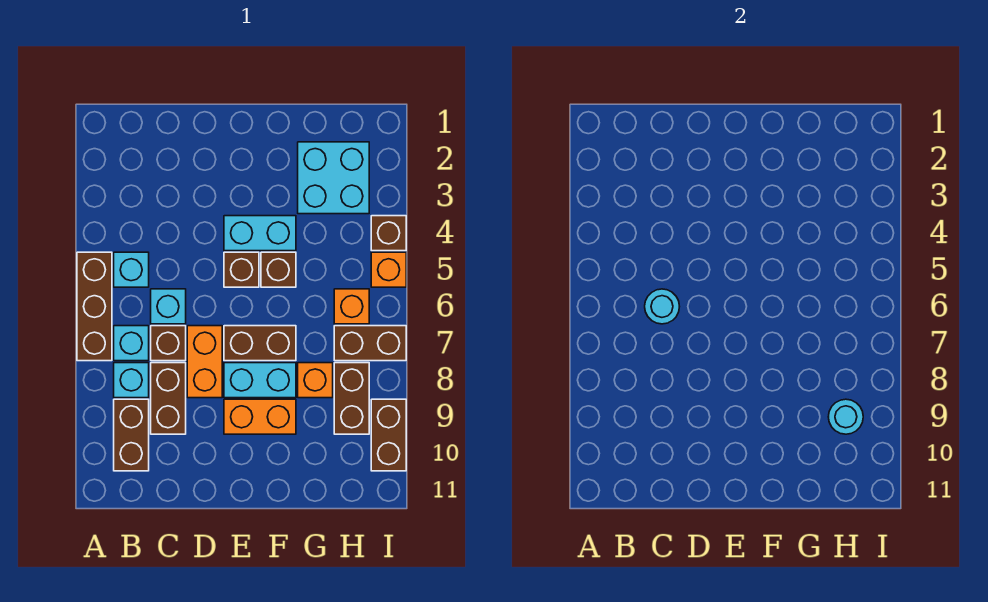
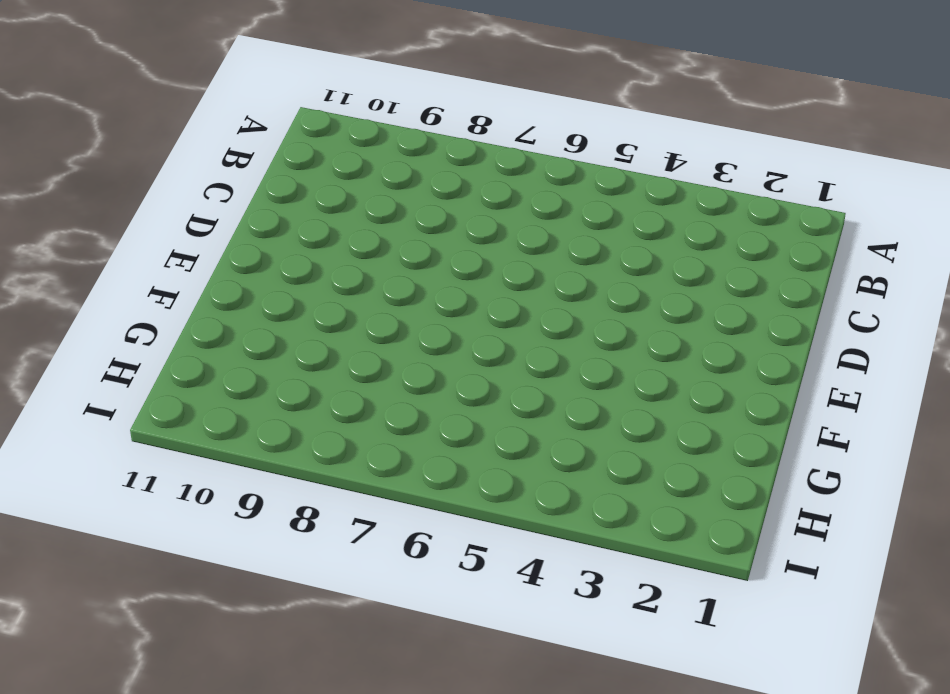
none -> brown 1x3 brick [77,252,112,361]
none -> cyan 1x1 brick [114,252,149,287]
none -> cyan 1x1 brick [114,326,149,361]

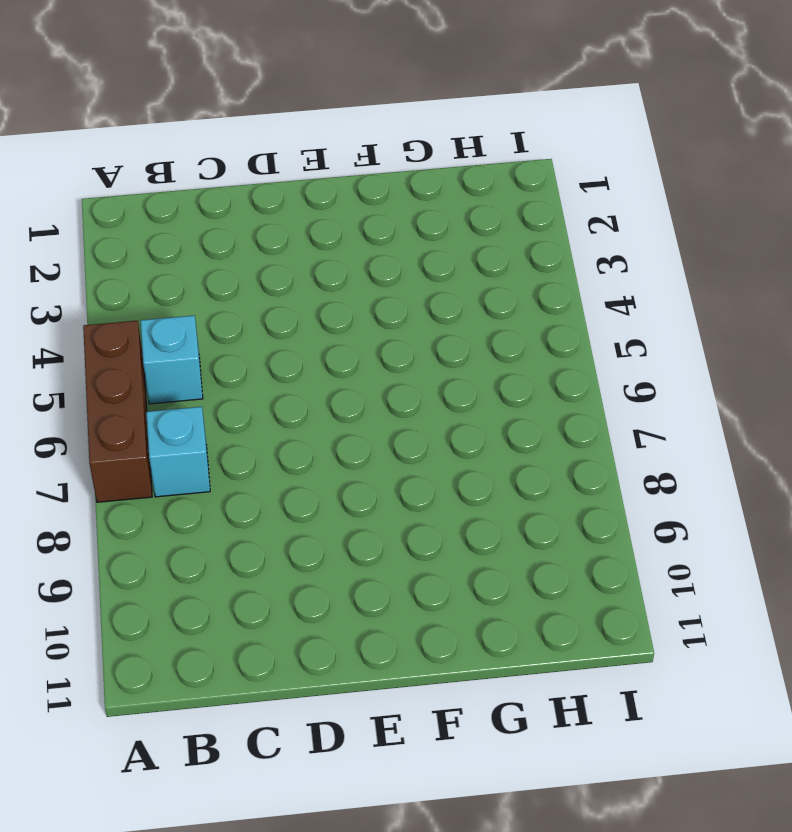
none -> cyan 1x1 brick [114,363,149,398]
none -> brown 1x2 brick [114,399,149,471]
none -> cyan 1x1 brick [151,289,186,324]

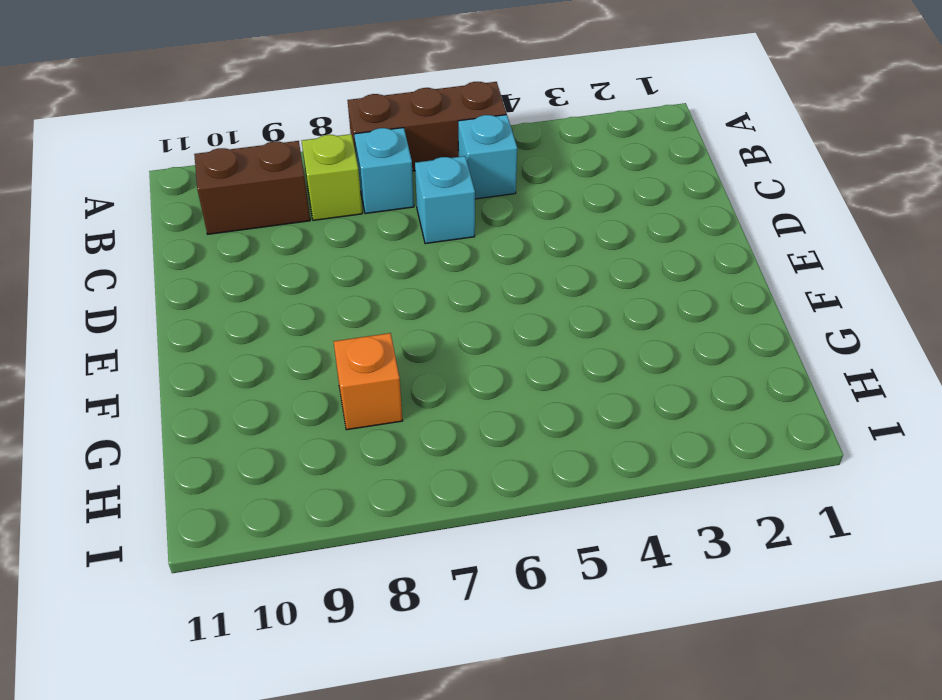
lime 1x1 brick [302,134,362,220] -> cyan 1x1 brick [114,363,149,398]
none -> brown 1x1 brick [151,326,186,361]
none -> brown 1x2 brick [151,363,186,434]
none -> orange 1x2 brick [187,326,222,398]

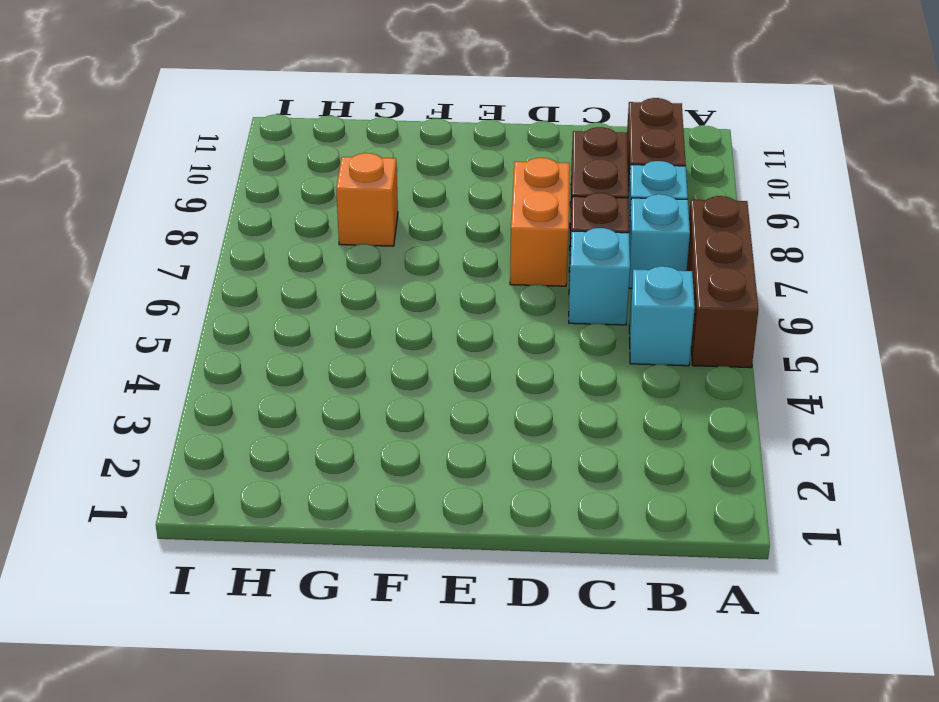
none -> cyan 1x2 brick [224,216,296,251]
none -> brown 1x1 brick [224,252,259,287]
none -> brown 1x2 brick [224,326,296,361]

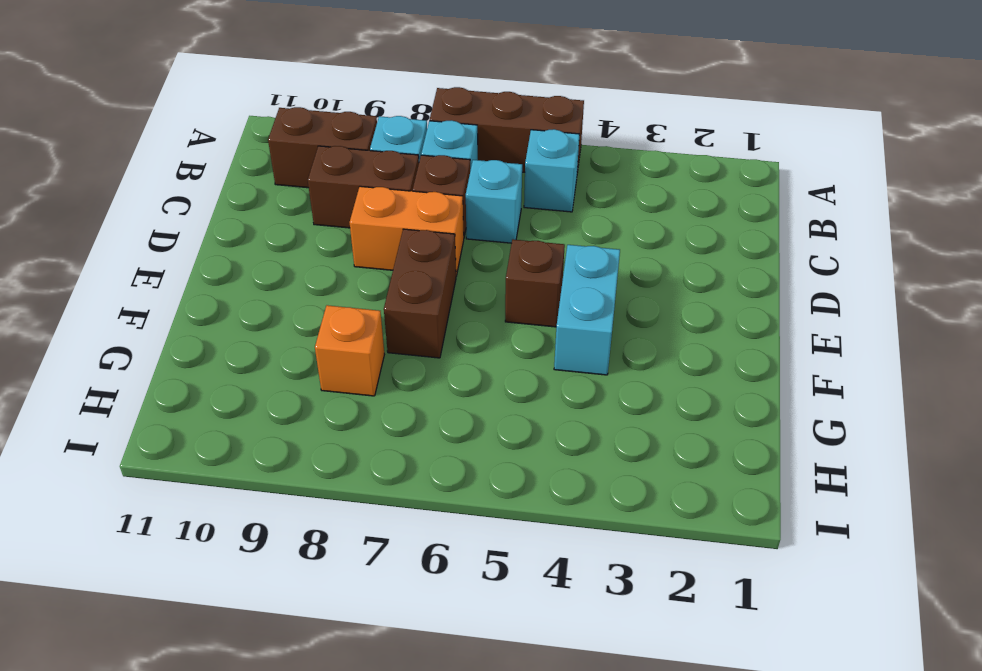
none -> cyan 1x2 brick [224,363,296,398]
none -> orange 1x2 brick [224,399,296,434]
none -> brown 1x1 brick [261,252,296,287]

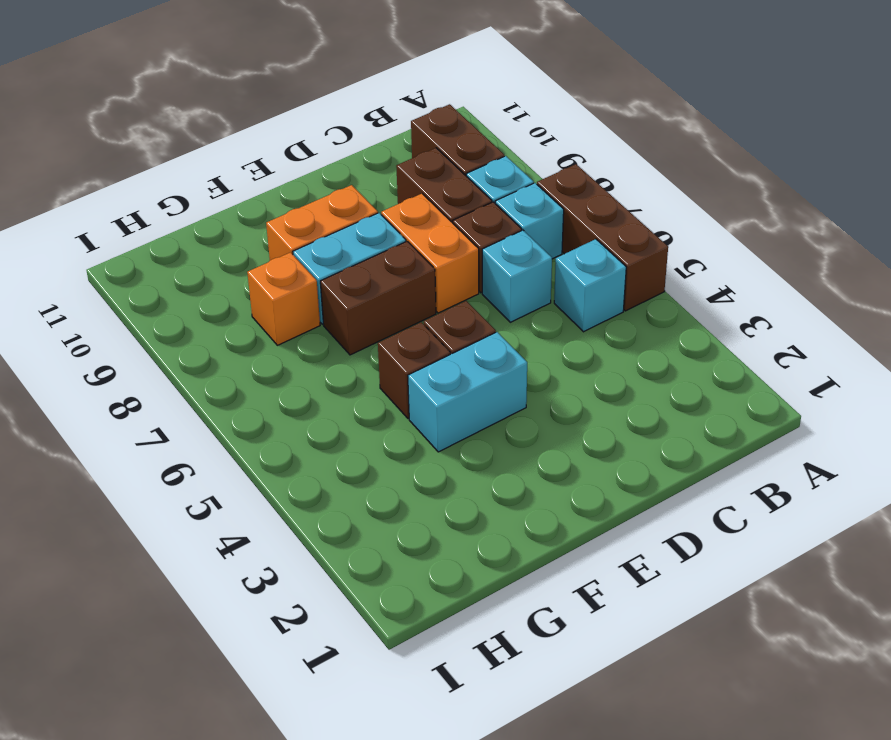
none -> cyan 2x2 brick [298,142,369,214]
none -> orange 1x1 brick [334,289,369,324]
none -> brown 1x2 brick [334,326,406,361]

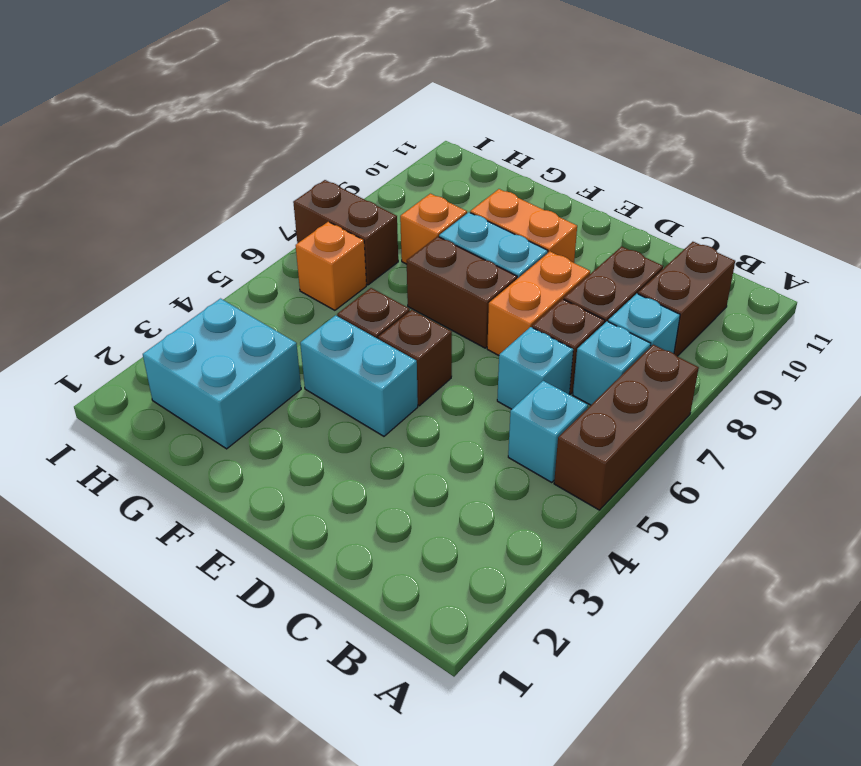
none -> brown 1x2 brick [334,363,369,434]
none -> brown 1x1 brick [371,216,406,251]
none -> orange 1x1 brick [371,252,406,287]

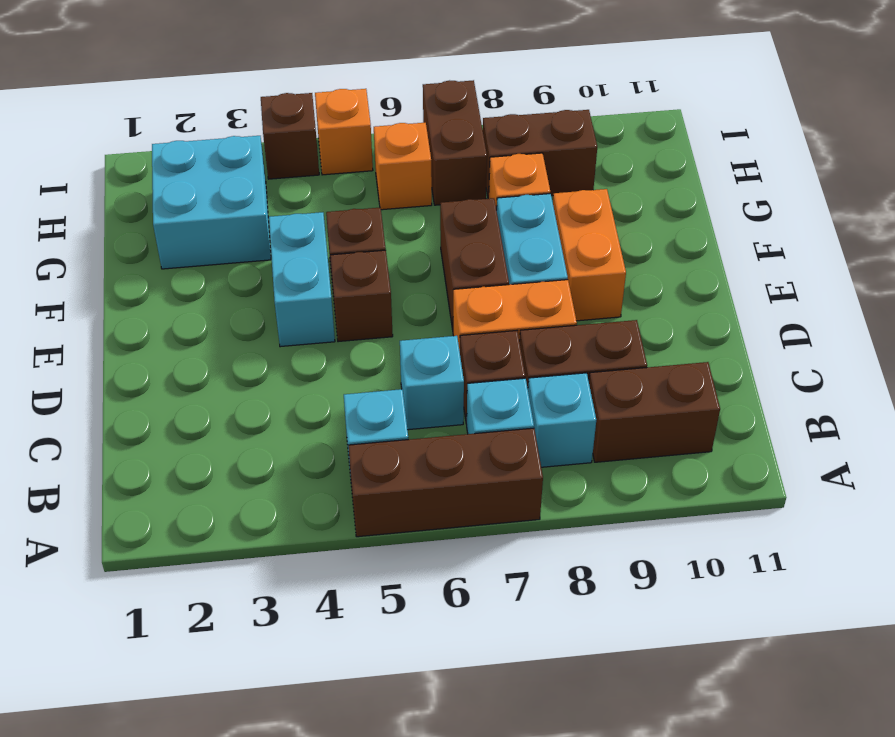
none -> brown 1x2 brick [371,399,406,471]
none -> cyan 1x1 round brick [645,289,680,324]
none -> cyan 1x1 round brick [828,399,863,434]

